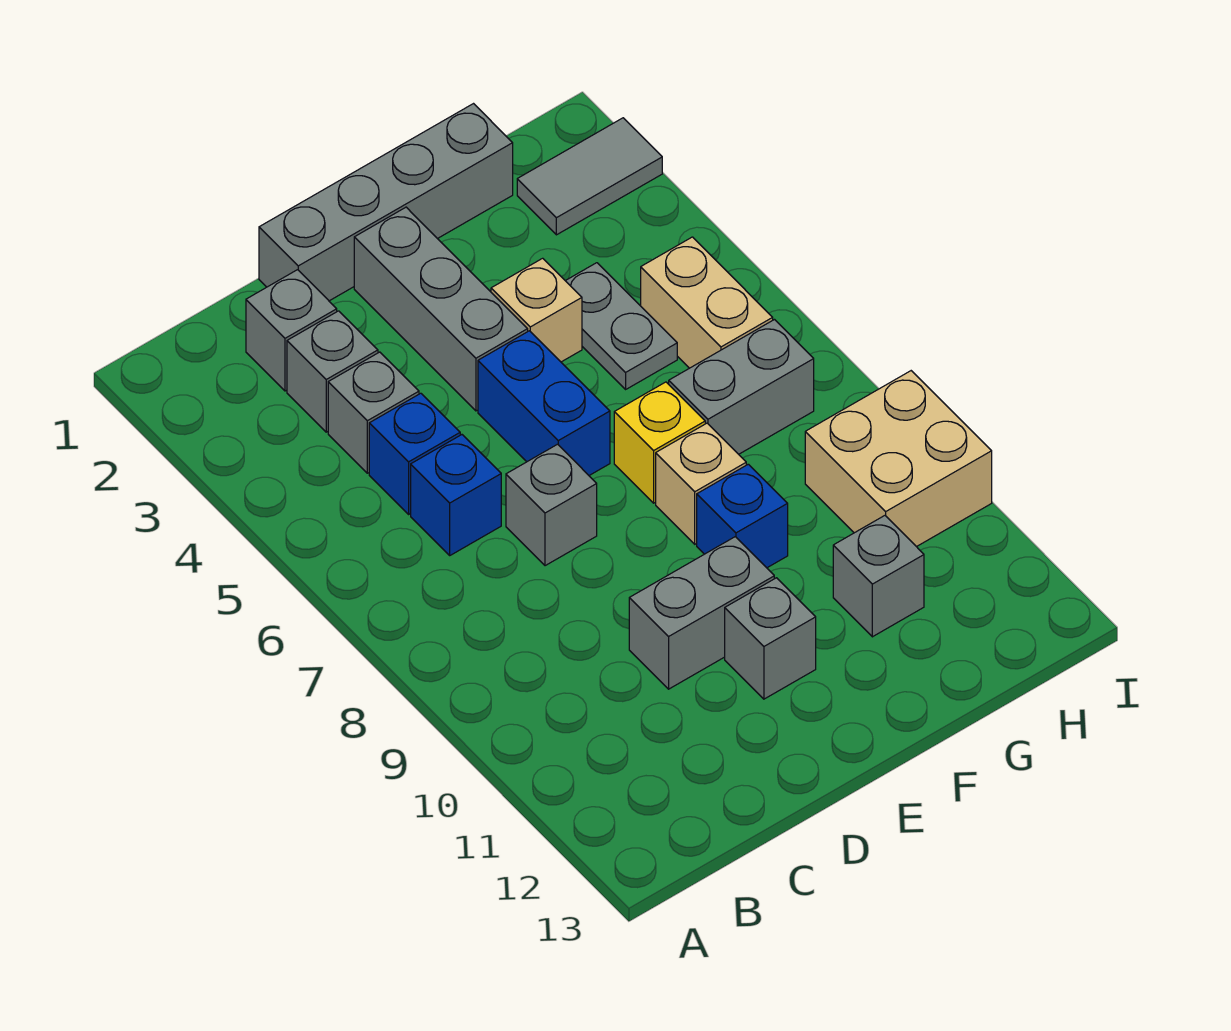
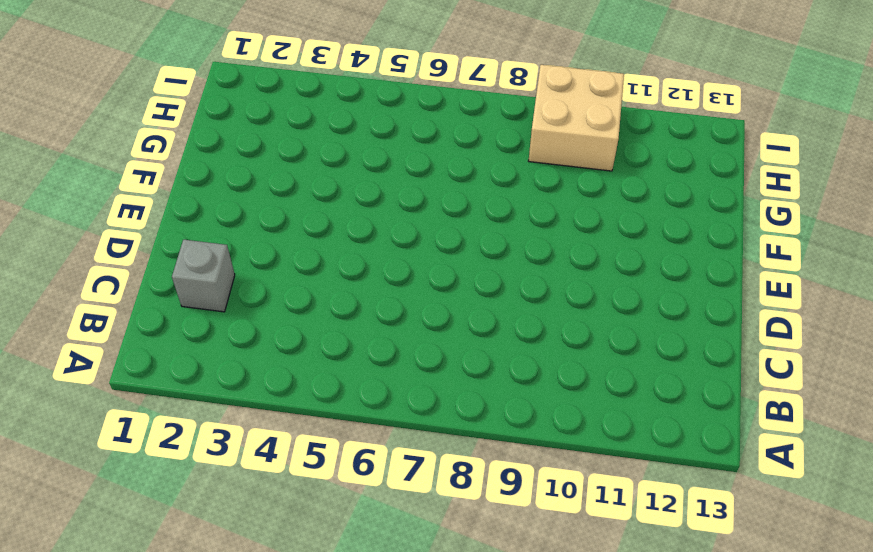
none -> grey 1x1 brick [287,311,378,432]
none -> grey 1x1 brick [328,352,419,473]
none -> blue 1x1 brick [369,393,460,514]

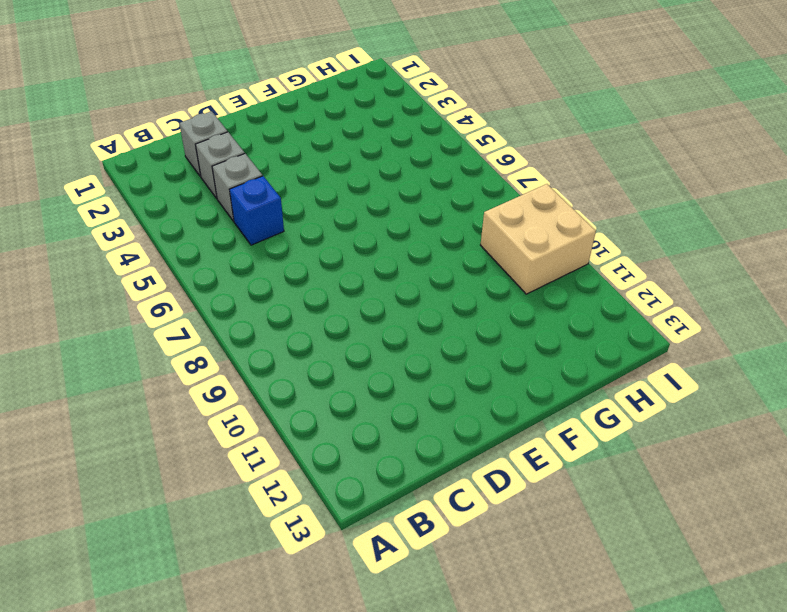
none -> blue 1x1 brick [411,435,501,555]
none -> grey 1x4 brick [259,104,513,301]
none -> grey 1x1 brick [506,444,597,566]

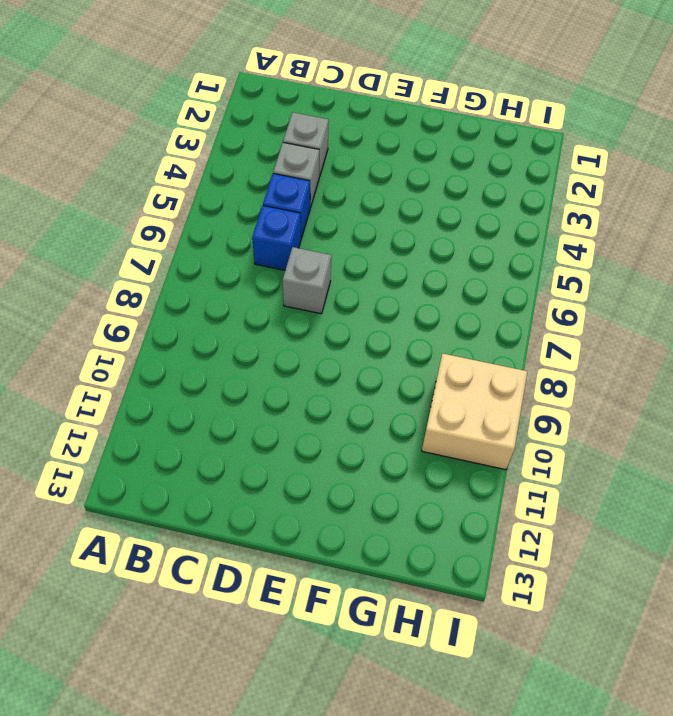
none -> grey 1x1 brick [246,270,337,391]
none -> grey 1x4 brick [259,104,513,301]
none -> grey 1x2 brick [629,537,774,689]

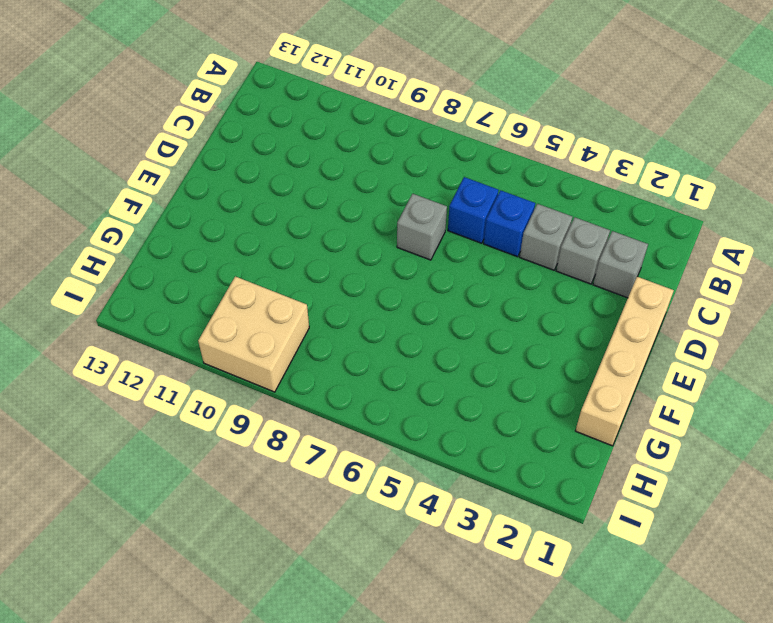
tan 1x4 brick [575,277,674,446] -> grey 1x4 brick [259,104,513,301]
none -> grey 1x2 brick [629,537,774,689]
none -> grey 1x3 brick [354,207,528,411]
none -> blue 1x2 brick [478,331,610,475]

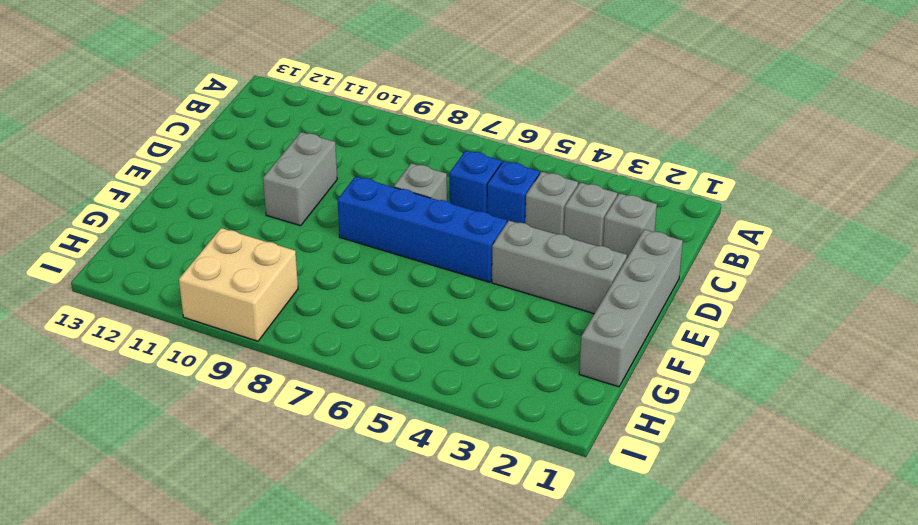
blue 1x4 brick [338,176,507,282] -> blue 1x2 brick [478,331,610,475]
none -> grey 1x1 brick [725,578,816,699]
none -> tan 1x1 brick [491,258,582,362]
none -> yellow 1x1 brick [614,382,705,503]

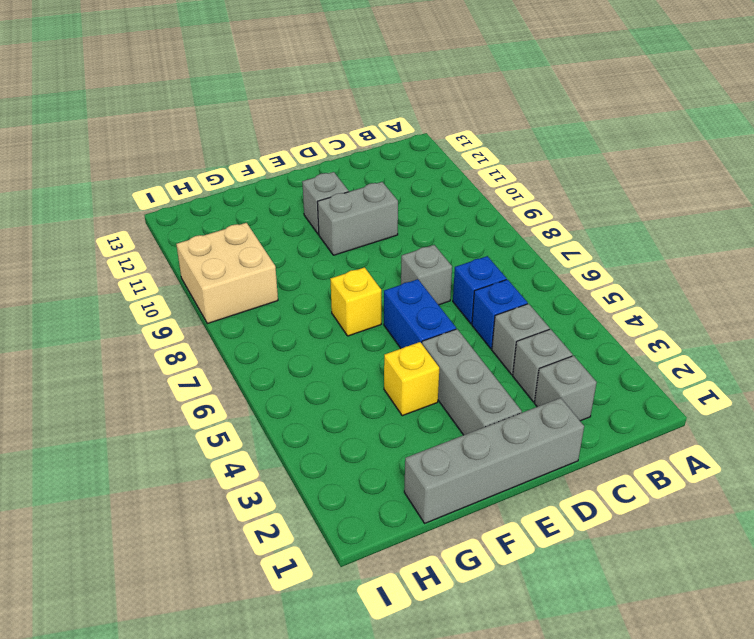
yellow 1x1 brick [384,342,439,416] -> tan 1x1 brick [491,258,582,362]
none -> tan 1x1 brick [656,423,746,544]
none -> blue 1x1 brick [697,464,788,568]
none -> grey 1x2 plate [566,263,677,389]

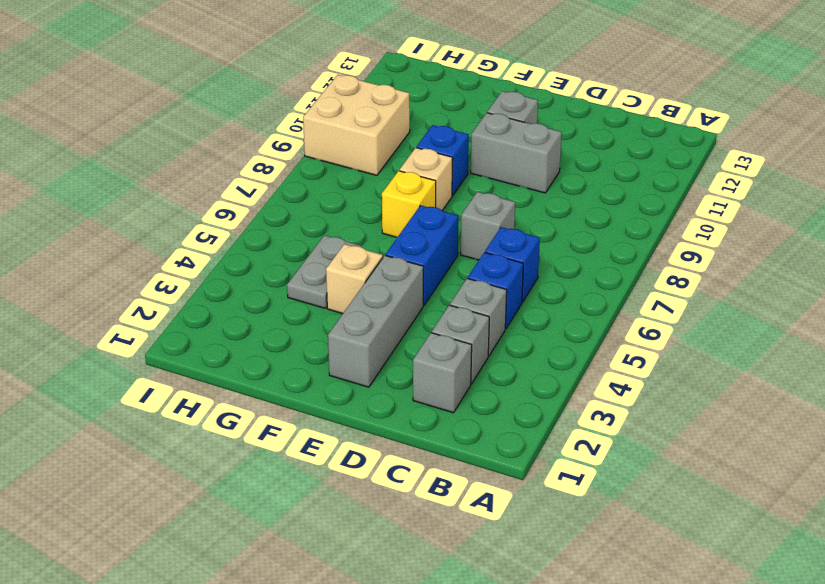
none -> grey 1x4 brick [259,104,513,301]
none -> grey 1x2 brick [669,320,814,454]
none -> grey 1x1 brick [833,516,924,637]

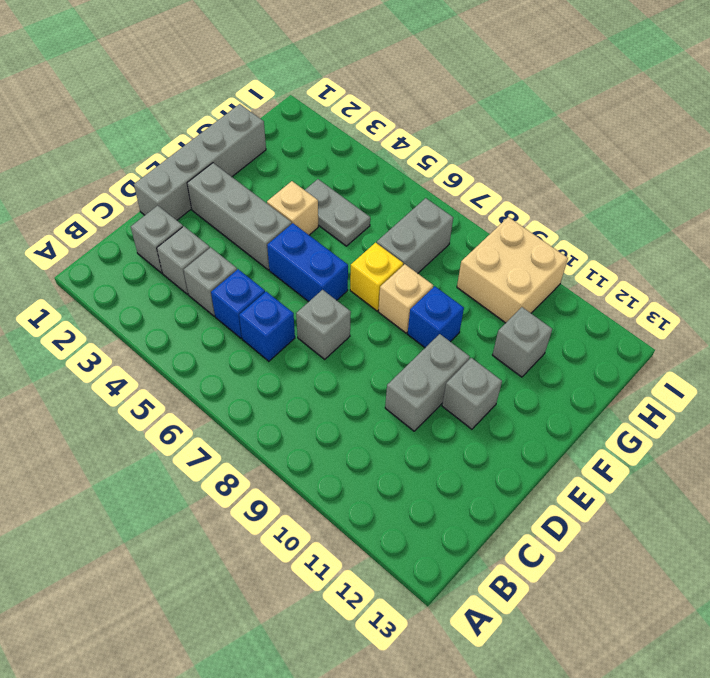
none -> grey 1x2 tile [517,118,662,235]
none -> tan 1x2 brick [641,237,773,368]

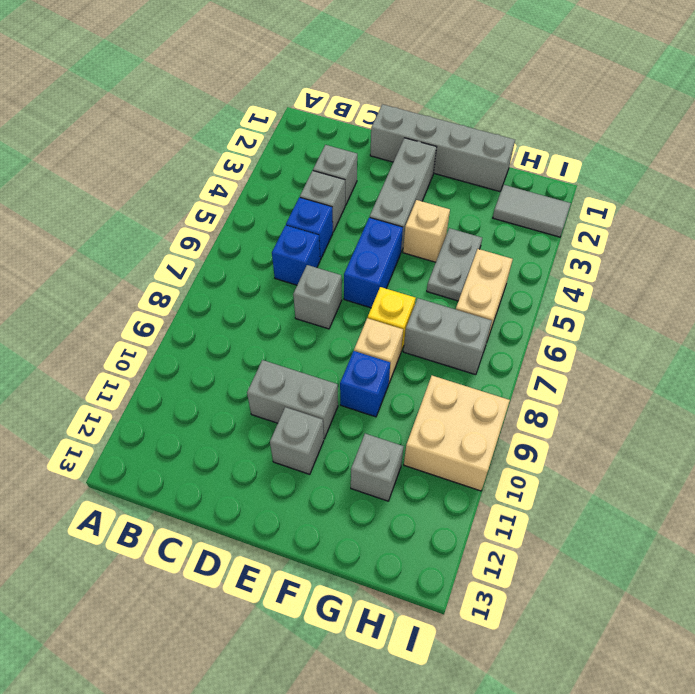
none -> grey 1x1 brick [246,270,337,391]

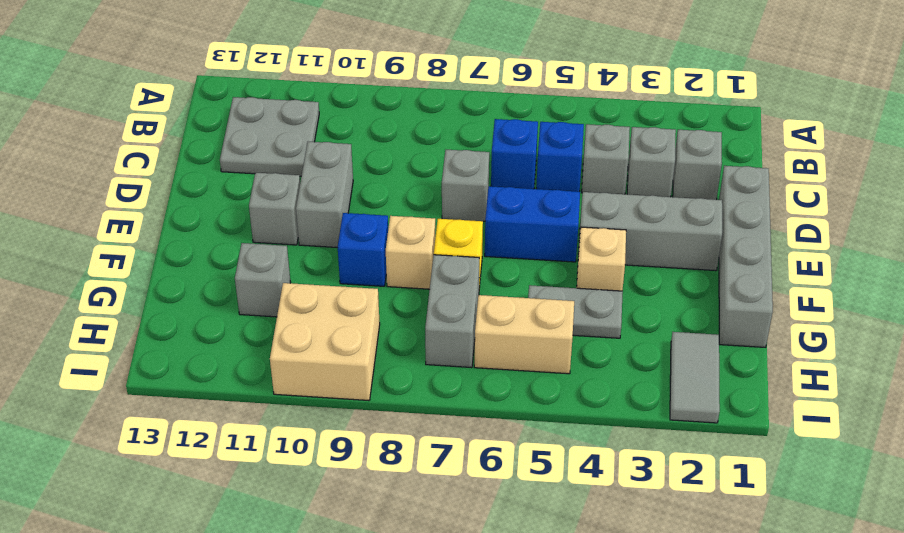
grey 2x2 plate [220,97,319,176] -> none

